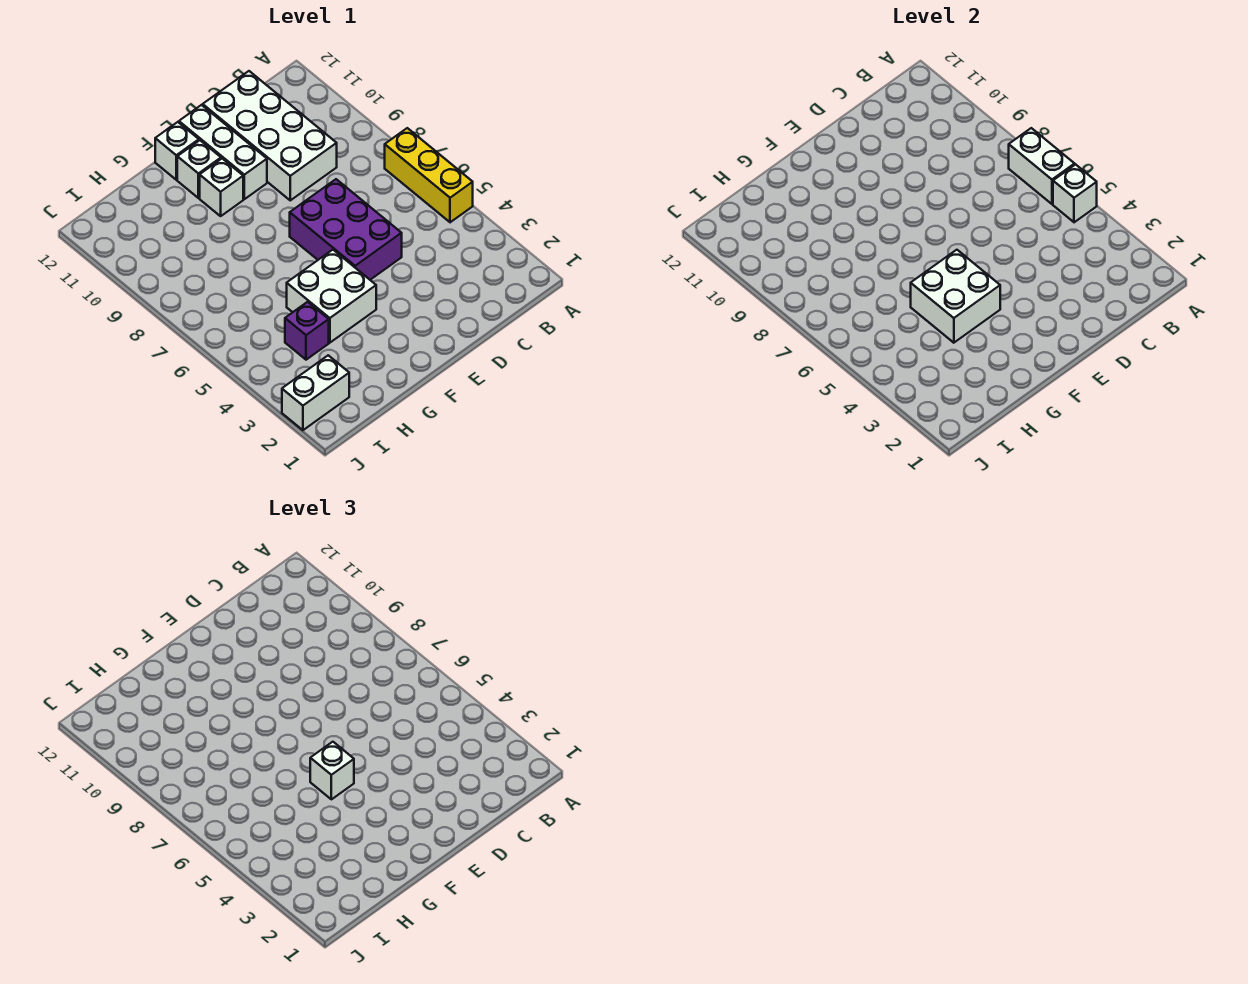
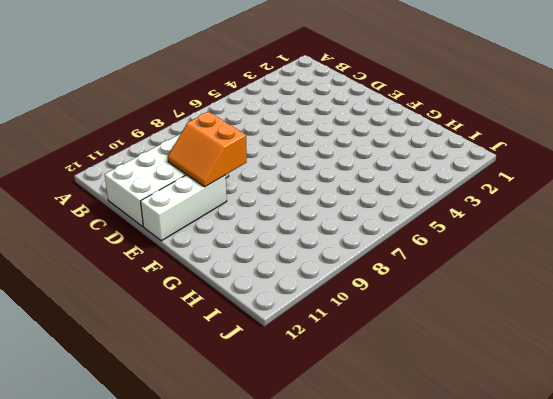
orange 2x2 slope [168,112,247,187] -> none
none -> yellow 1x3 brick [385,128,473,222]
none -> purple 2x3 brick [290,179,402,280]
none -> white 2x2 brick [287,250,376,343]

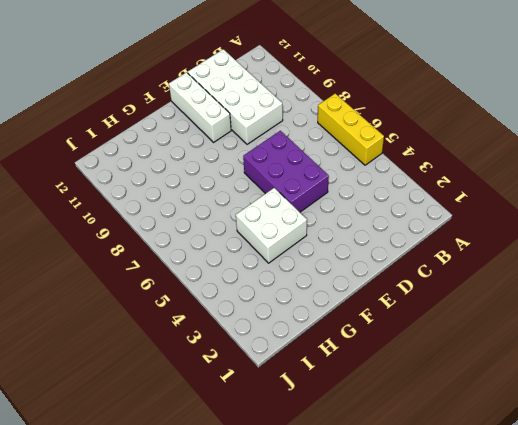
none -> white 1x1 brick [200,159,243,216]
none -> white 1x1 brick [177,140,221,198]
none -> white 1x1 brick [155,122,199,180]

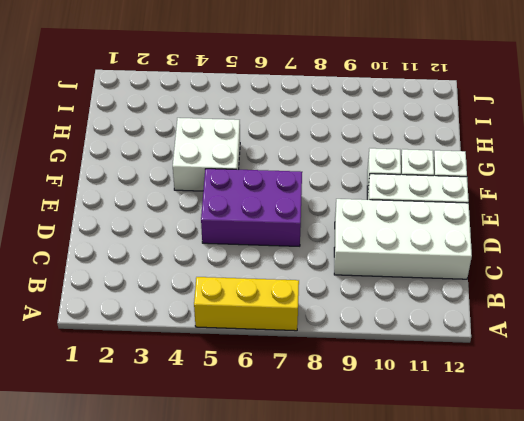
none -> purple 1x1 brick [285,302,329,360]
none -> white 1x2 brick [282,355,349,430]
none -> white 1x1 brick [1053,164,1097,222]

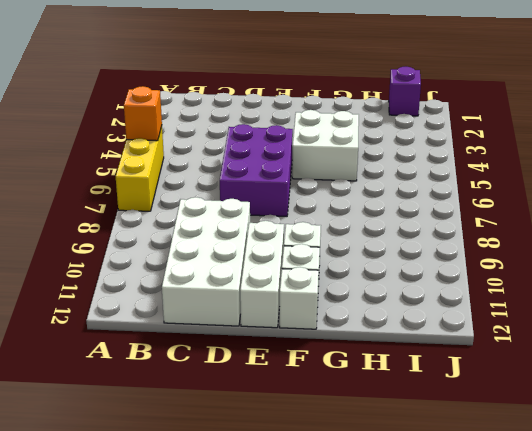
orange 1x1 brick [124,86,162,141] -> white 1x1 brick [1053,164,1097,222]
purple 1x1 brick [389,67,421,116] -> purple 1x1 brick moved to [285,302,329,360]
none -> white 1x2 brick [282,355,349,430]
none -> white 1x2 brick [1009,128,1075,204]
none -> white 2x2 brick [911,250,1000,343]

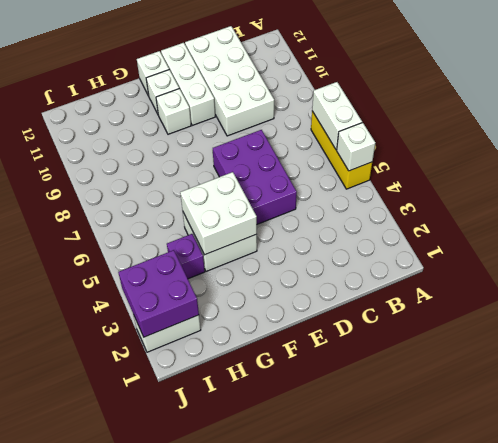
purple 2x2 brick [118,250,199,337] -> none
none -> white 1x1 brick [310,742,354,799]

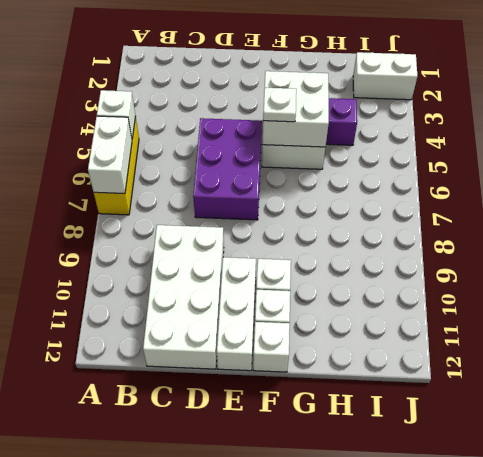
white 1x1 plate [263,88,296,122] -> white 1x1 brick [310,742,354,799]

